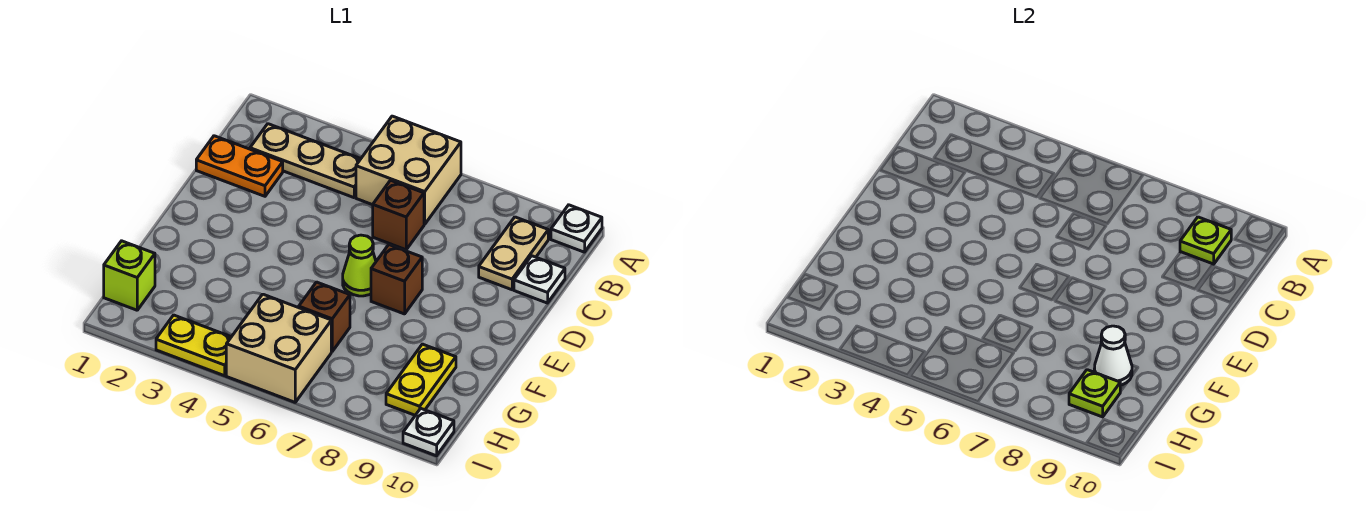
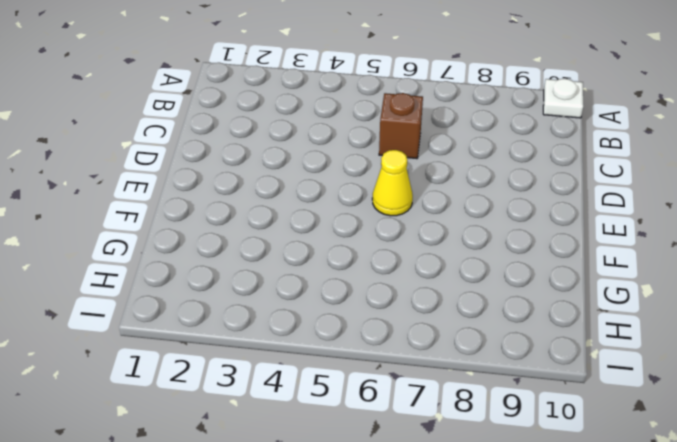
yellow 1x1 cone [372,150,413,216] -> lime 1x1 cone [343,235,376,296]
none -> tan 2x2 brick [356,116,461,224]
none -> tan 1x3 plate [250,124,360,198]
none -> tan 1x2 plate [479,217,548,290]

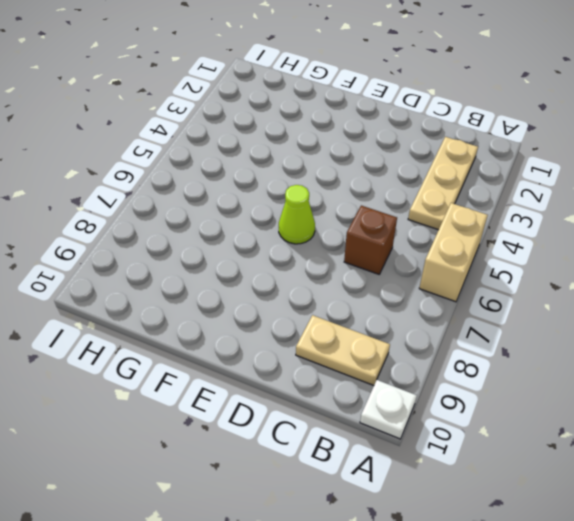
tan 1x2 brick [419,203,488,302] -> tan 2x2 brick [356,116,461,224]
none -> orange 1x2 plate [196,136,283,196]
none -> white 1x1 plate [514,256,565,303]
none -> brown 1x1 brick [371,245,422,314]

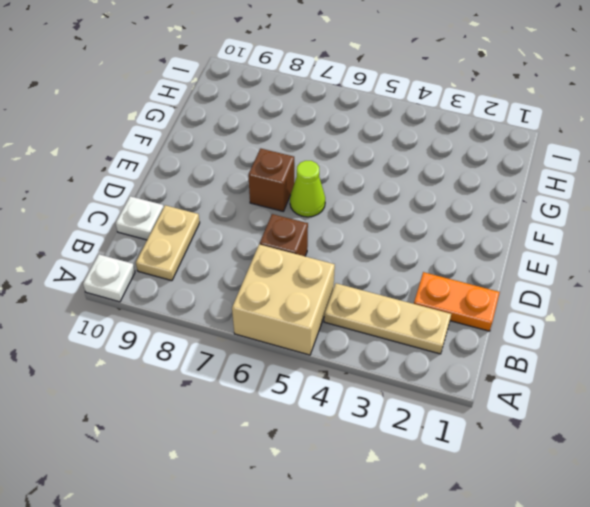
none -> brown 1x1 brick [299,282,350,351]
none -> yellow 1x2 plate [386,344,456,415]
none -> lime 1x1 brick [104,241,155,310]

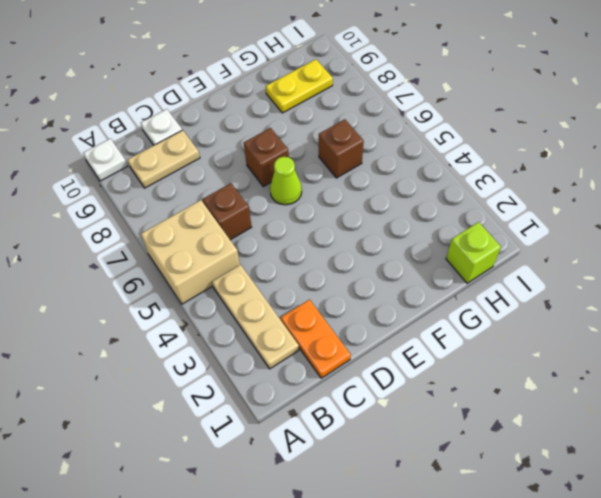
none -> tan 2x2 brick [226,294,331,402]
none -> yellow 1x2 plate [156,315,231,376]
none -> white 1x1 plate [403,408,454,456]

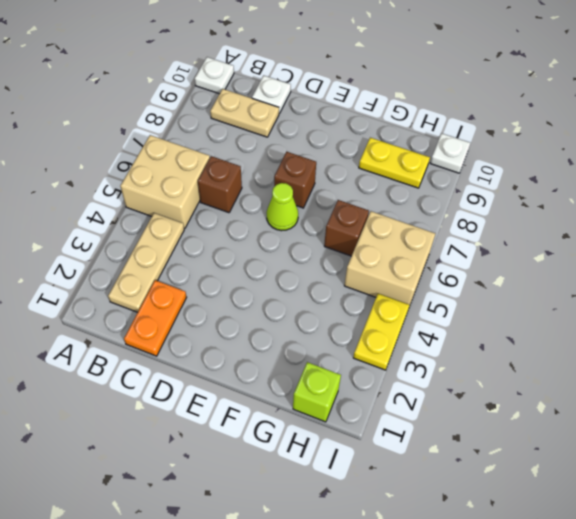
none -> lime 1x1 plate [1180,217,1231,264]
none -> white 1x1 cone [1094,326,1132,385]
none -> lime 1x1 plate [1069,370,1120,417]

